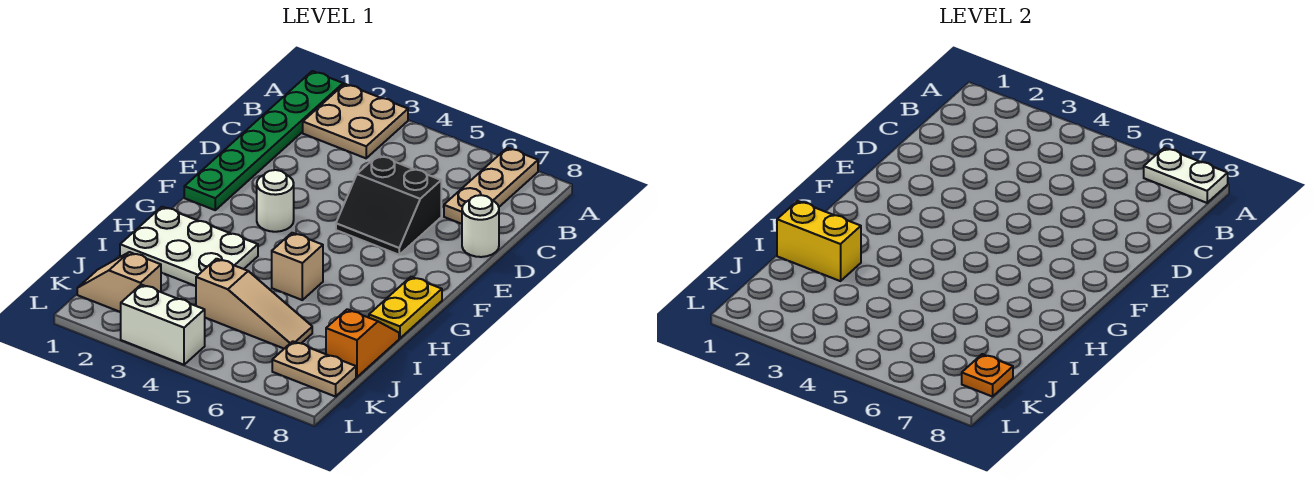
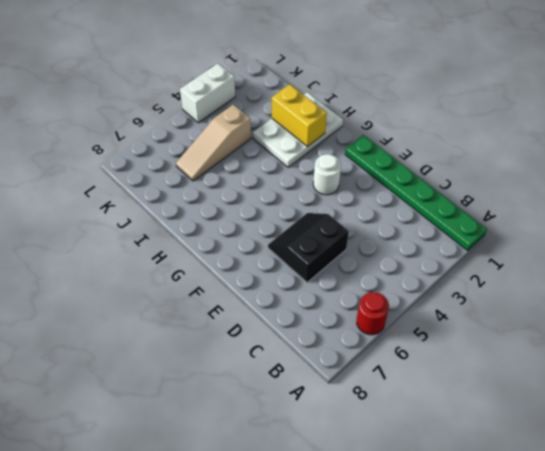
red 1x1 round brick [357,292,389,335] -> none
yellow 1x2 brick [272,84,327,147] -> yellow 1x2 brick turned to [777,201,861,281]
none -> tan 2x2 plate [303,84,408,158]
none -> tan 1x3 plate [444,148,538,224]
none -> white 1x1 round brick [462,195,499,257]

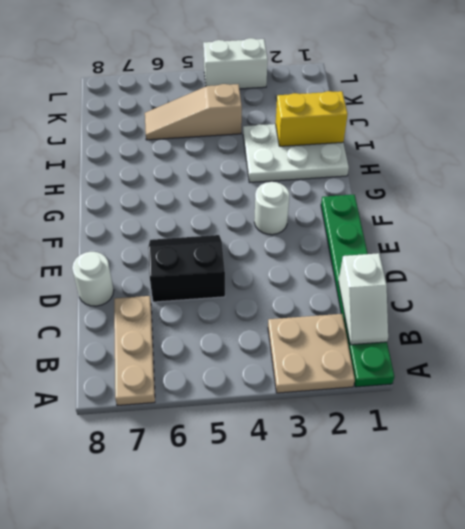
white 1x2 slope [338,253,388,345] -> none
none -> yellow 1x2 plate [369,277,442,338]
none -> tan 1x1 brick [272,233,323,300]
none -> orange 1x2 slope [326,309,399,377]

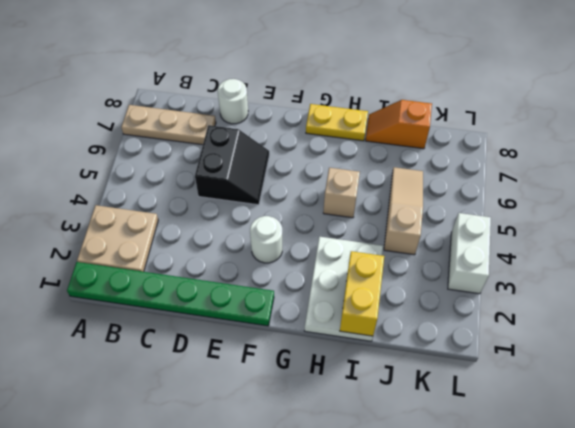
none -> tan 1x2 slope [77,252,161,312]
none -> tan 1x2 plate [272,341,356,397]
none -> white 1x2 plate [1144,148,1228,203]

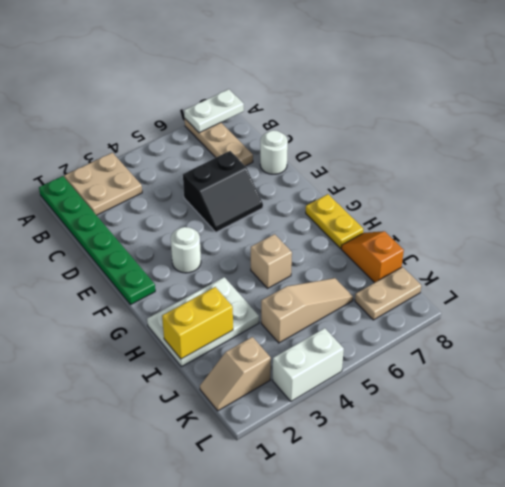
none -> orange 1x1 plate [962,354,1013,397]

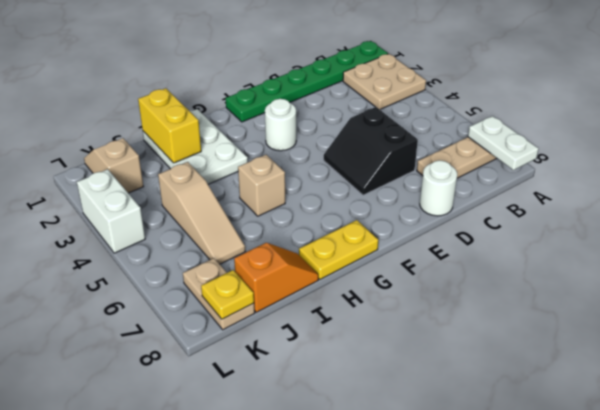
yellow 1x1 plate [201,270,254,319] -> orange 1x1 plate [962,354,1013,397]

